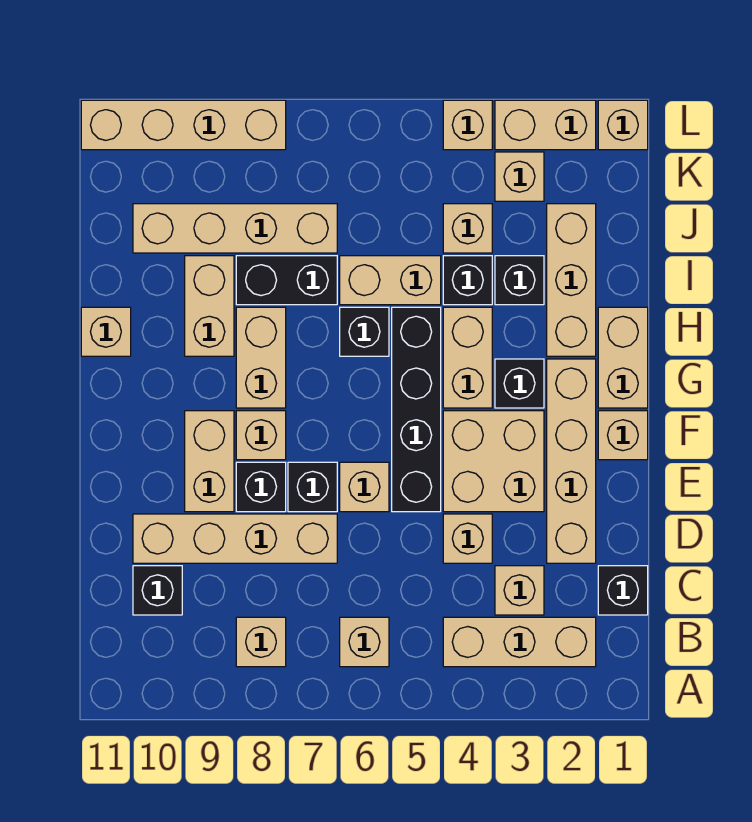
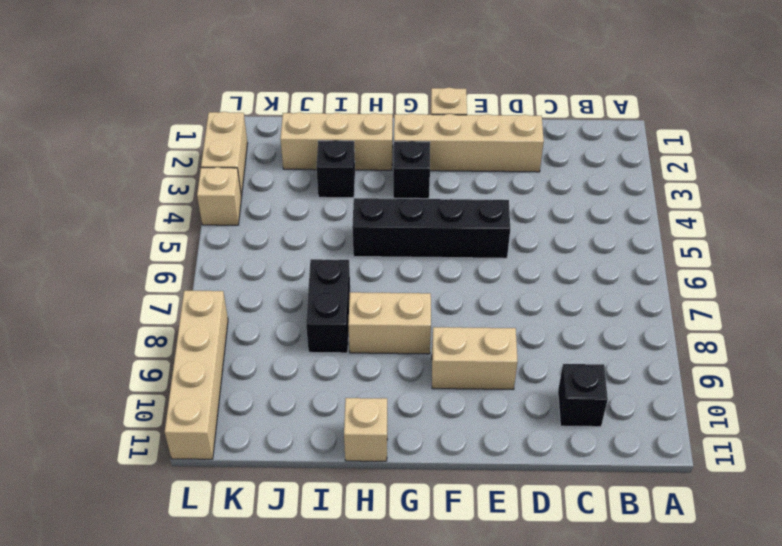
none -> tan 1x3 brick [443,617,596,667]
none -> tan 1x1 brick [340,617,389,667]
none -> tan 1x1 brick [236,617,286,667]
none -> black 1x1 brick [598,566,648,615]

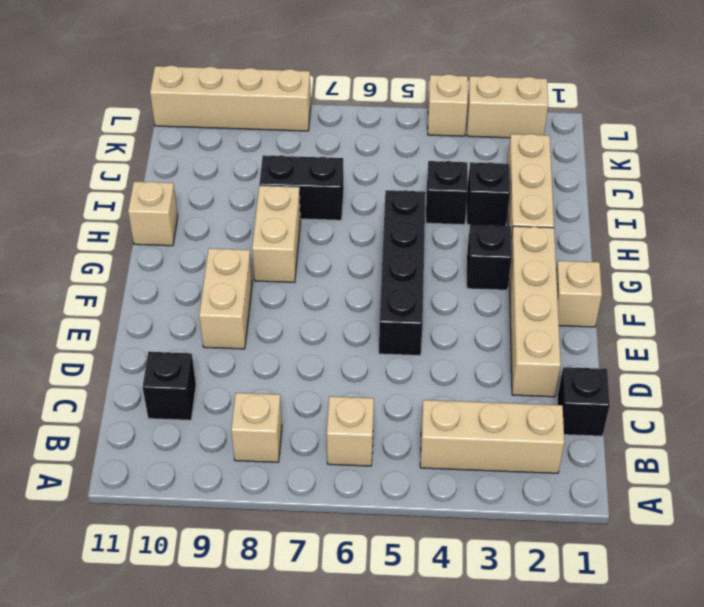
none -> tan 1x1 brick [495,566,544,615]
none -> tan 1x1 brick [443,514,492,563]
none -> tan 1x4 brick [133,514,337,563]
none -> tan 2x2 brick [443,411,544,512]

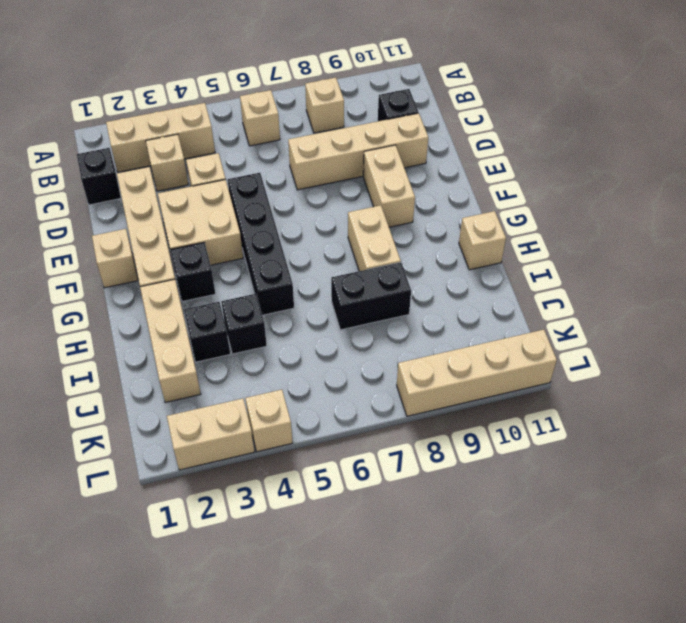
none -> tan 1x1 brick [340,462,389,512]
none -> black 1x1 brick [288,462,337,512]
none -> black 1x1 brick [236,462,286,512]
none -> tan 1x1 brick [236,411,286,460]

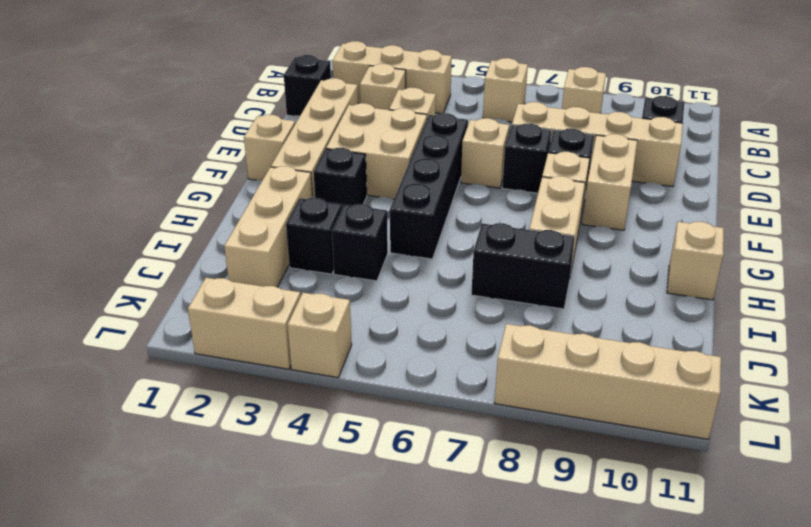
none -> tan 1x2 brick [598,307,648,408]
none -> tan 1x2 brick [443,307,492,408]
none -> black 1x1 brick [340,307,389,356]
none -> tan 1x2 brick [185,256,234,356]

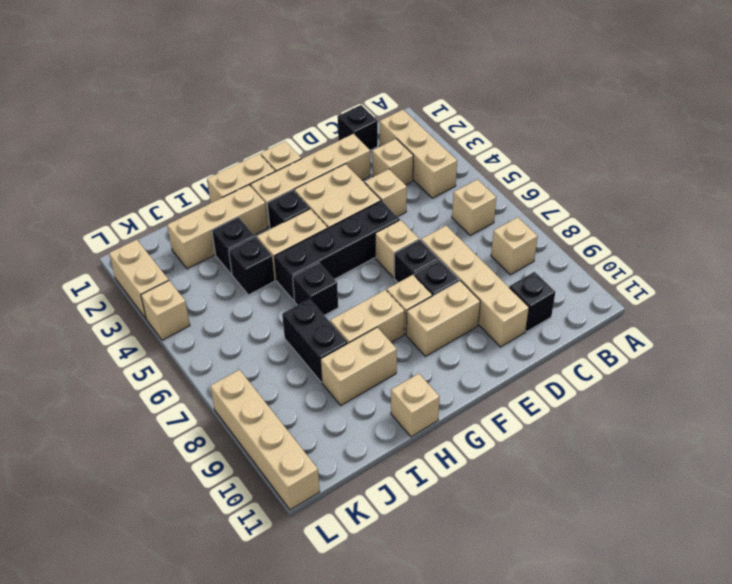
none -> tan 1x2 brick [340,256,441,305]
none -> tan 1x1 brick [443,204,492,253]
none -> tan 1x4 brick [133,204,337,253]
none -> tan 1x1 brick [495,152,544,201]

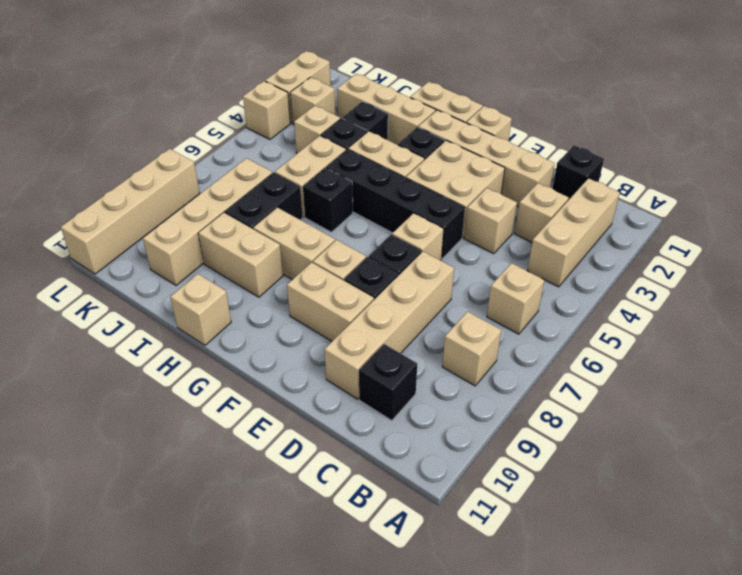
none -> tan 1x1 brick [598,100,648,150]

